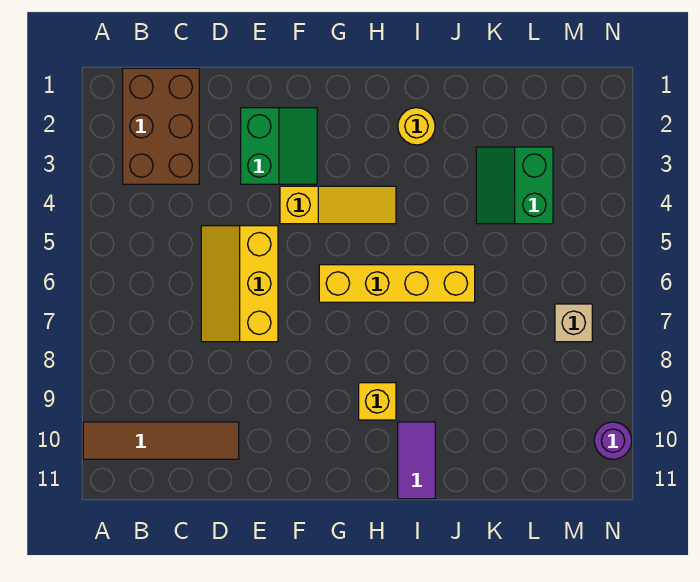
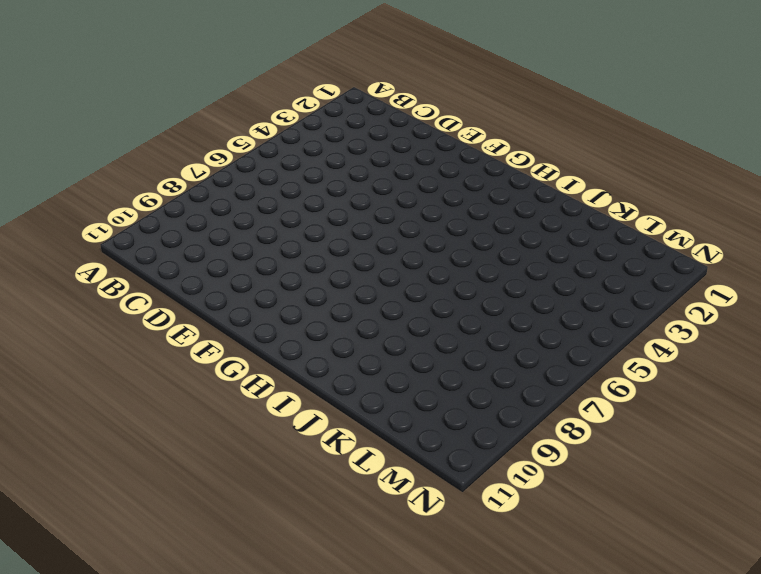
none -> brown 1x4 tile [83,422,239,459]
none -> brown 2x3 brick [123,68,199,184]
none -> yellow 2x3 slope [201,226,278,342]

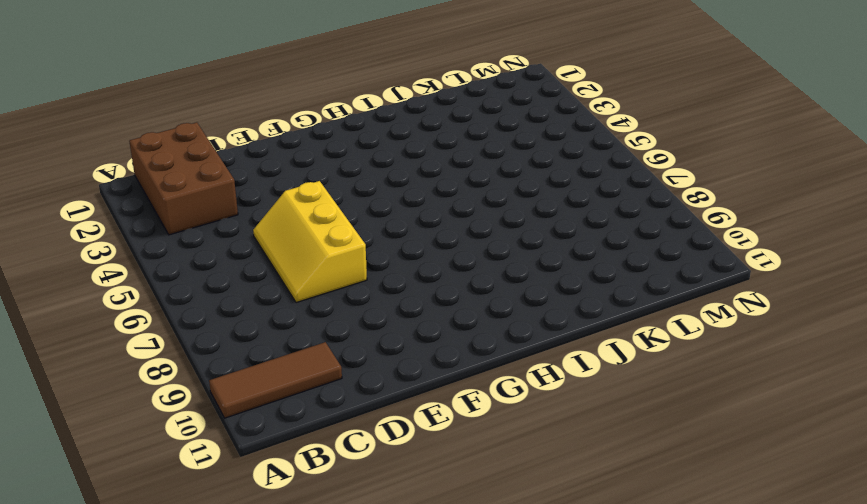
brown 1x3 tile [209,342,342,418] -> brown 1x4 tile [83,422,239,459]
none -> green 2x2 slope [241,108,317,184]
none -> yellow 1x3 slope [280,186,396,224]
none -> yellow 1x4 brick [319,265,475,302]

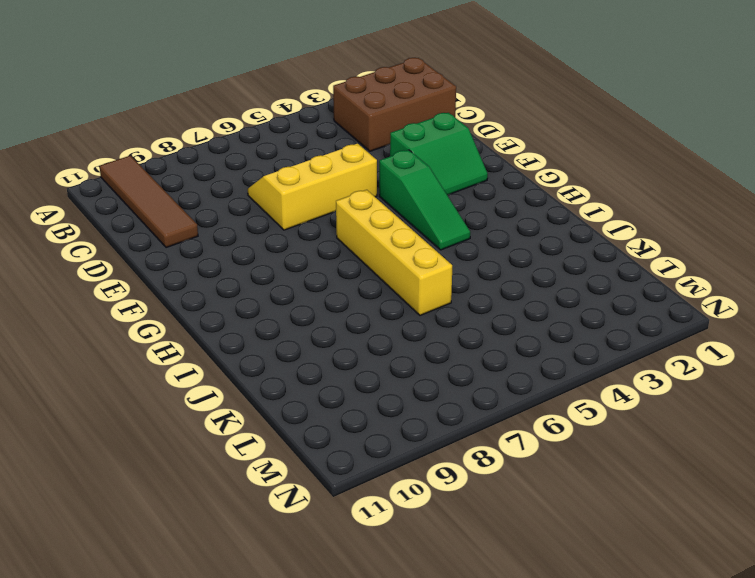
green 1x3 slope [379,150,470,250] -> yellow 1x3 slope [280,186,396,224]
none -> yellow 1x1 brick [359,383,396,420]
none -> yellow 1x1 round brick [398,108,435,145]
none -> purple 1x2 tile [398,422,435,499]

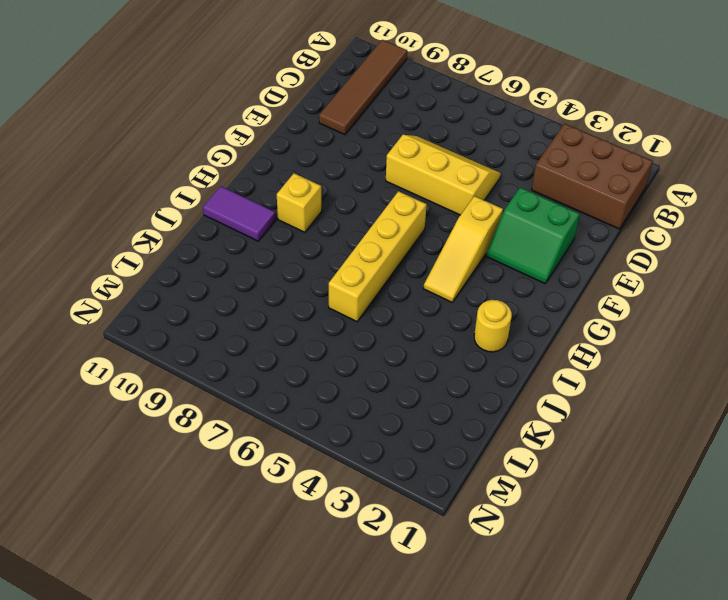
none -> green 2x2 slope [476,147,553,224]
none -> tan 1x1 brick [555,304,592,342]
none -> purple 1x1 round brick [594,422,632,459]

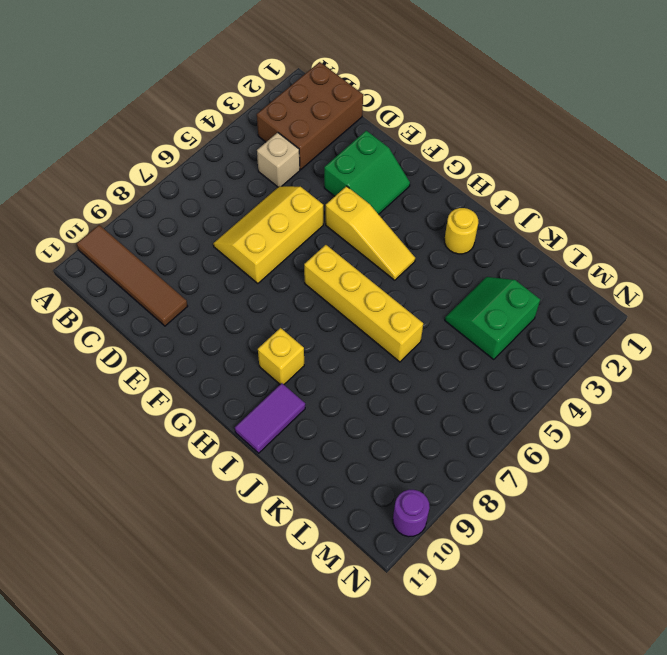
tan 1x1 brick [257,133,300,187] -> tan 1x1 brick moved to [555,304,592,342]

